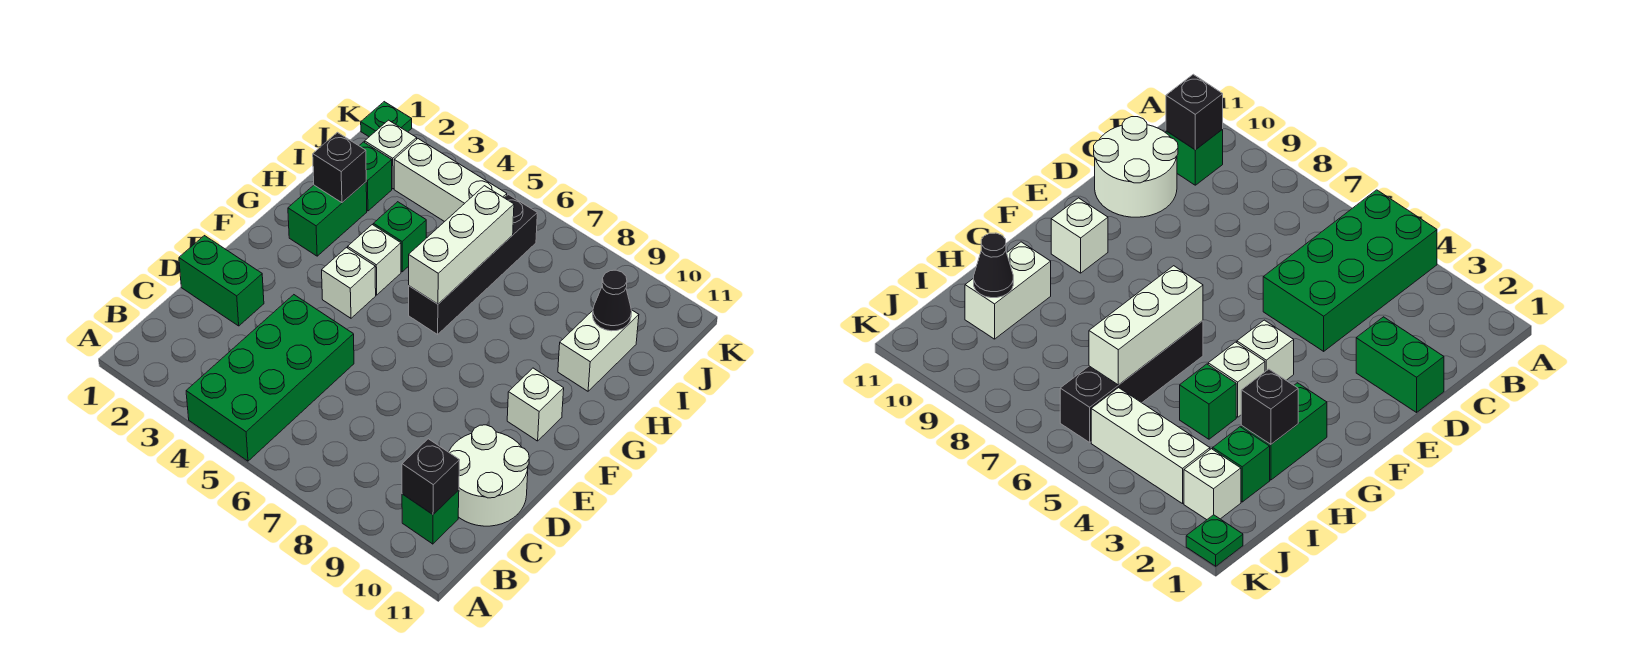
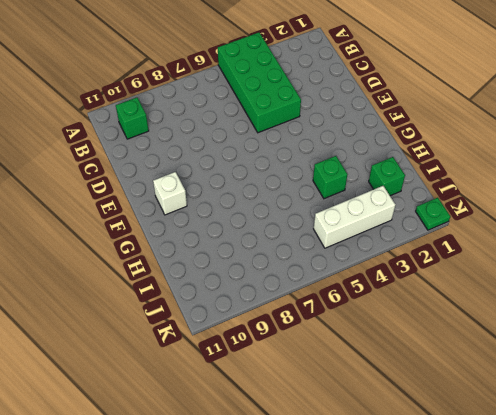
none -> white 2x2 round brick [449,425,529,526]
none -> green 1x2 brick [179,236,264,326]
none -> white 1x1 brick [322,248,376,318]

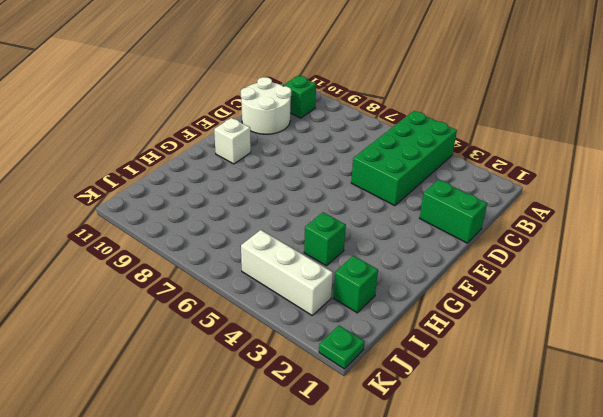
none -> white 1x1 brick [322,248,376,318]
none -> green 1x2 brick [288,182,367,256]
none -> white 1x1 brick [348,225,401,295]

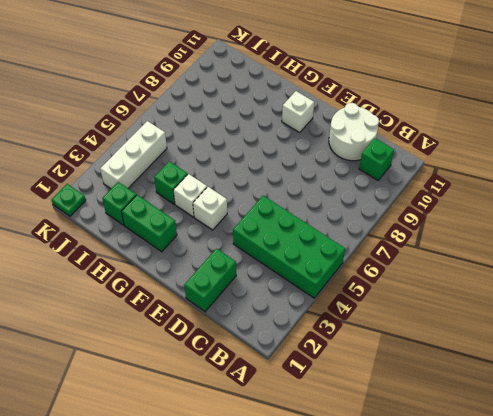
none -> black 1x4 brick [409,195,537,334]
none -> white 1x2 brick [558,310,639,391]
none -> white 1x1 brick [365,120,417,189]

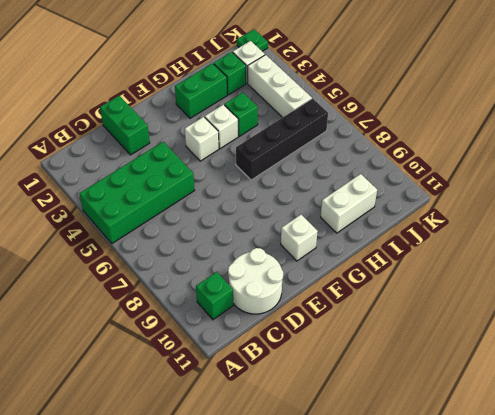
none -> black 1x1 brick [402,439,460,514]
none -> white 1x3 brick [409,186,514,304]
none -> black 1x1 brick [313,132,366,203]

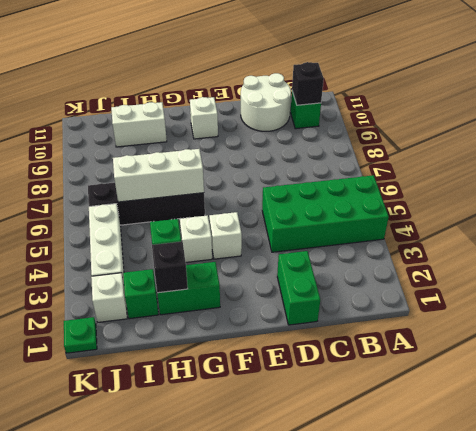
none -> black 1x1 cone [593,270,632,331]

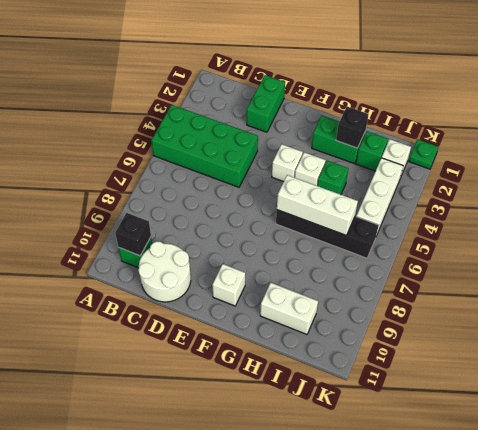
none -> black 1x1 cone [593,270,632,331]

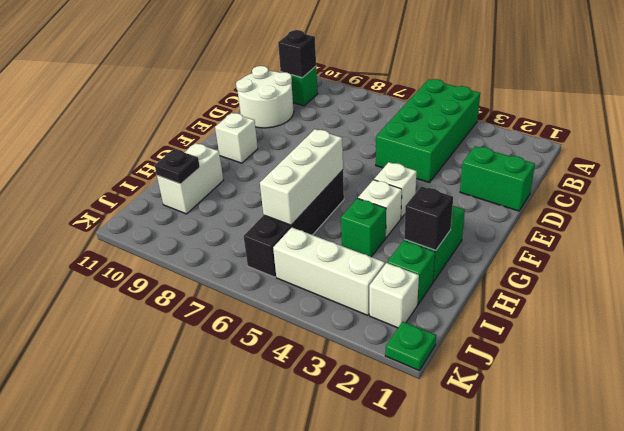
black 1x1 plate [155,149,200,184] -> black 1x1 cone [593,270,632,331]

